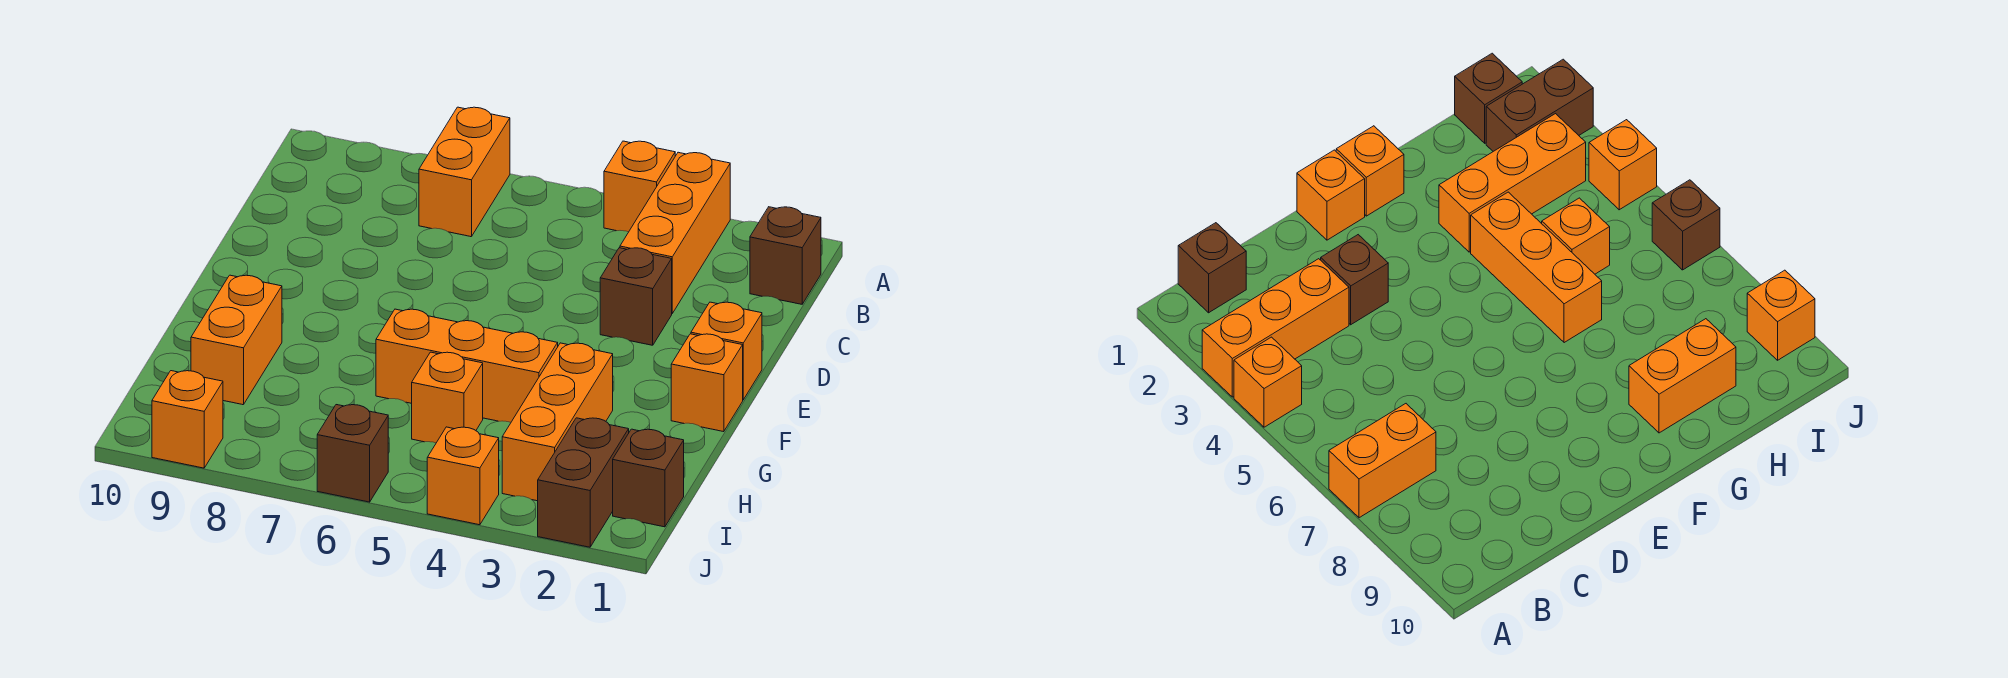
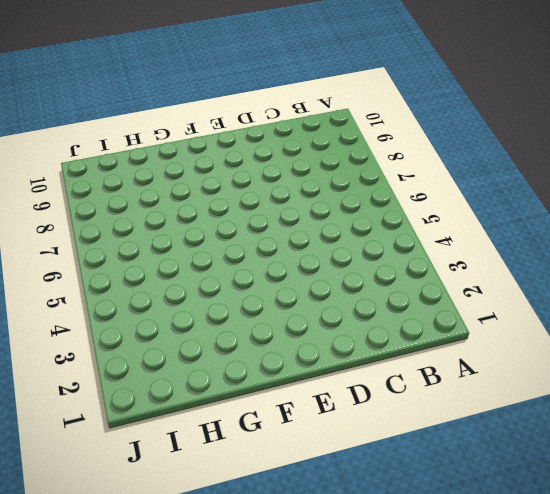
none -> orange 1x3 brick [620,152,730,313]
none -> orange 1x1 brick [604,141,675,232]
none -> orange 1x2 brick [419,107,510,237]

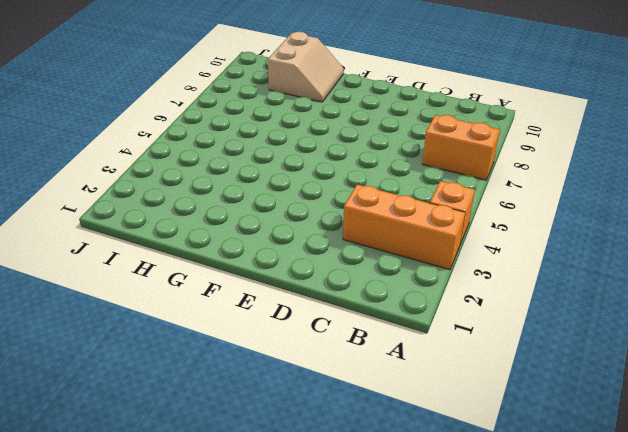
tan 2x2 slope [268,32,344,102] -> orange 1x2 brick [191,275,282,405]
none -> brown 1x1 brick [750,207,821,304]
none -> brown 1x1 brick [600,248,672,345]
none -> orange 1x1 brick [691,302,762,400]

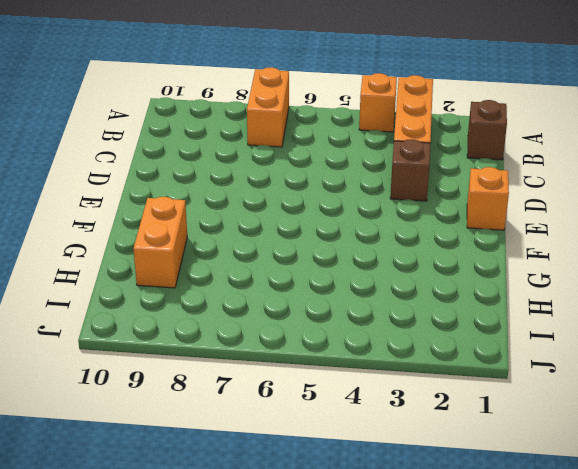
none -> orange 1x1 brick [671,334,743,432]
none -> orange 1x3 brick [502,343,613,501]
none -> orange 1x3 brick [376,309,558,422]

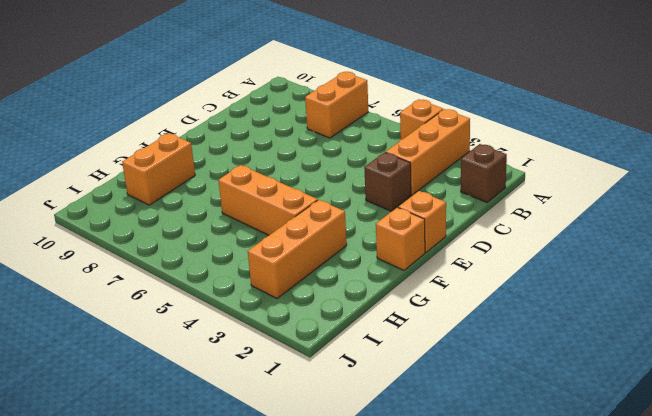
none -> orange 1x1 brick [412,352,483,443]
none -> brown 1x1 brick [613,429,684,527]
none -> brown 1x2 brick [538,418,629,547]

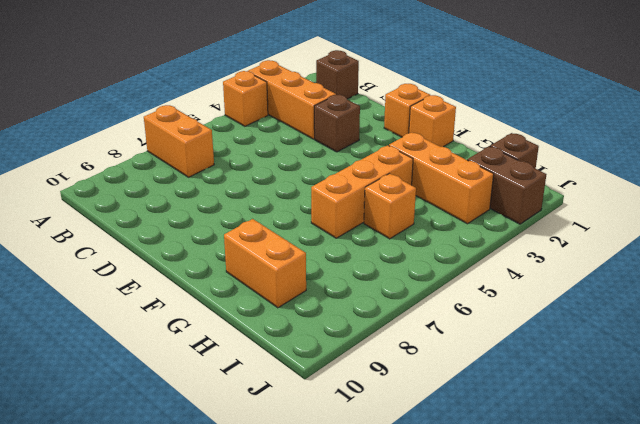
none -> orange 1x1 brick [427,427,499,525]
none -> brown 1x1 brick [317,405,388,502]
none -> orange 1x1 brick [152,371,223,468]

